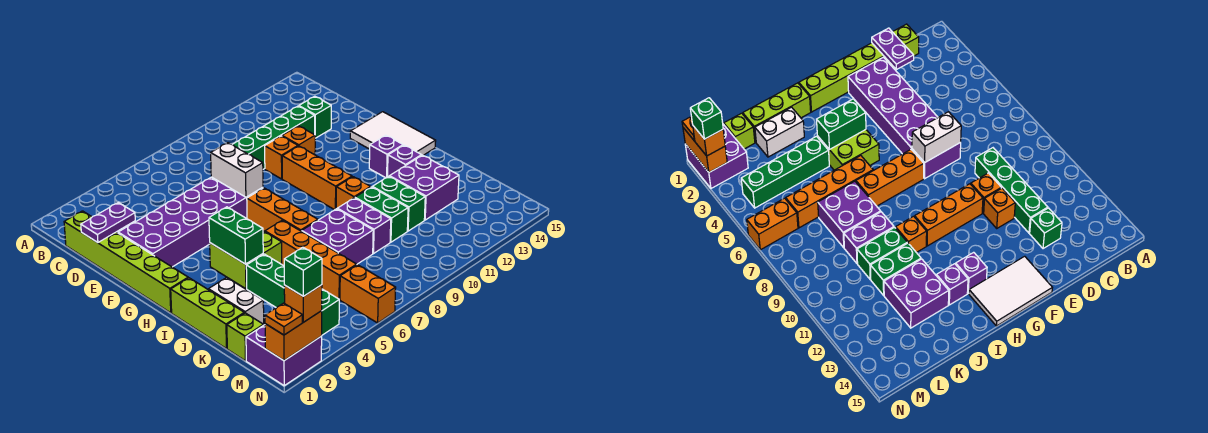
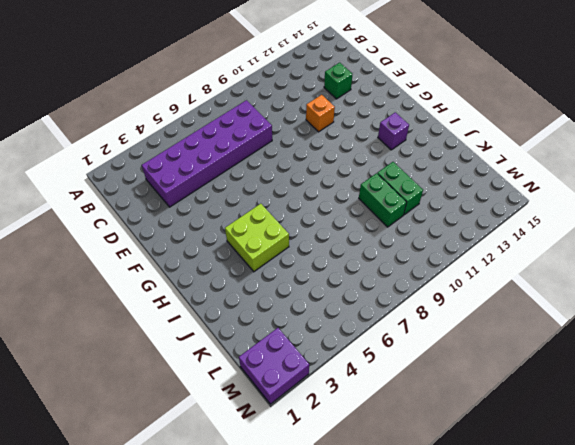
purple 2x6 brick [142,100,272,207] -> purple 2x6 brick moved to [118,177,263,267]
none -> lime 1x6 brick [64,211,188,313]
none -> green 1x4 brick [232,106,315,169]
none -> orange 1x1 brick [265,136,298,179]
none -> orange 1x3 brick [282,146,352,210]

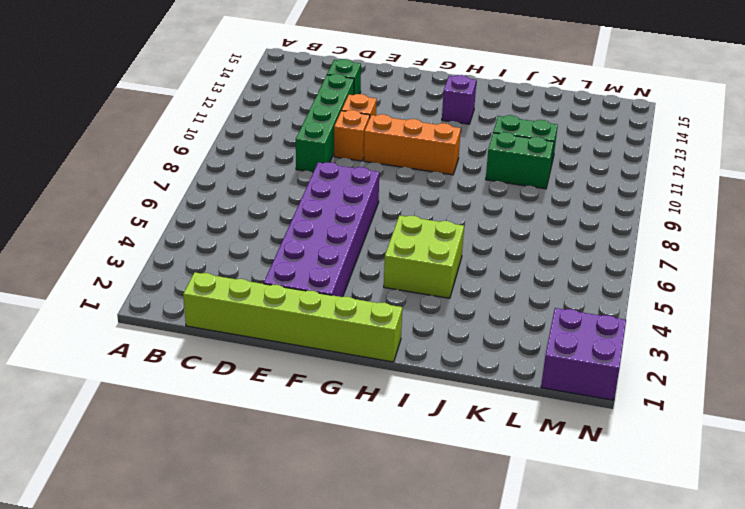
none -> white 2x3 tile [350,112,436,155]
none -> orange 1x3 brick [247,188,318,232]
none -> lime 1x3 brick [171,278,244,349]
none -> orange 1x4 brick [265,220,357,300]

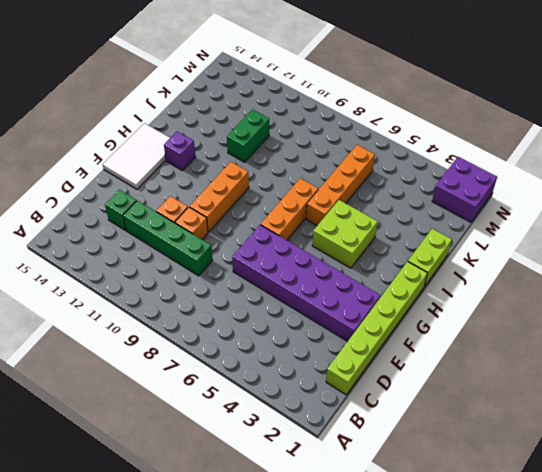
lime 1x2 brick [408,229,452,287] -> lime 1x3 brick [171,278,244,349]
none -> orange 1x1 brick [336,177,371,209]
none -> purple 1x1 brick [387,145,422,177]
none -> white 1x2 brick [209,277,264,325]
none -> green 1x4 brick [246,254,339,335]

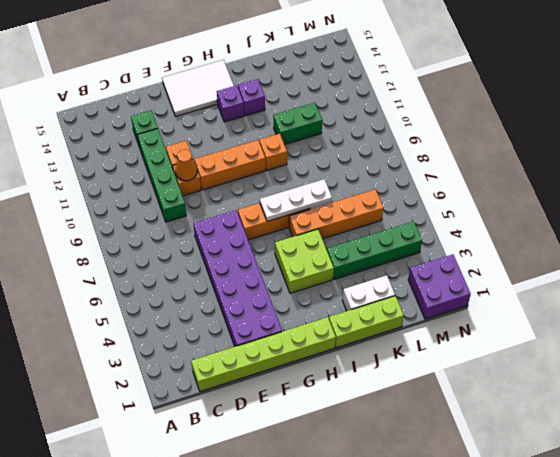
orange 1x1 cone [175,149,197,181] -> none
white 1x3 plate [260,179,332,221] -> none
none -> purple 2x2 brick [302,209,373,264]
none -> purple 1x2 brick [337,198,391,253]
none -> green 1x2 brick [355,187,408,242]
none -> purple 2x2 brick [389,155,459,220]

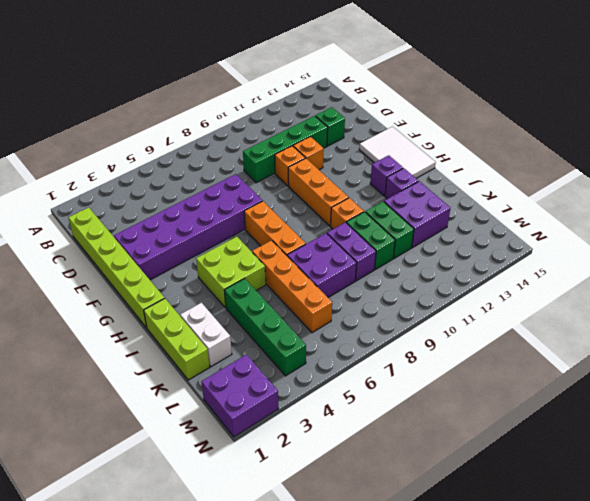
none -> lime 1x1 brick [227,313,263,361]
none -> orange 1x2 brick [340,265,396,323]
none -> purple 1x2 plate [81,202,135,243]
none -> white 1x2 brick [211,143,263,197]

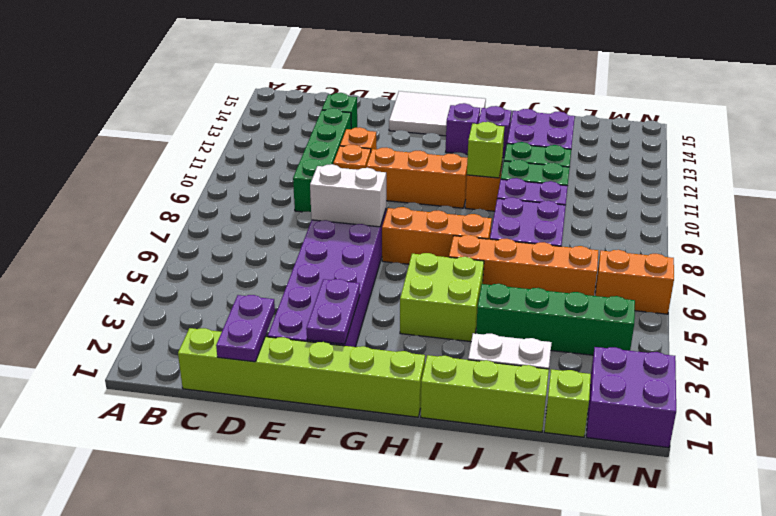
purple 1x2 plate [306,279,360,344] -> none
lime 1x1 brick [467,122,504,178] -> none
none -> green 1x2 brick [209,207,263,264]
none -> orange 1x2 brick [265,311,322,361]
none -> orange 1x1 plate [265,303,302,335]
none -> orange 1x1 brick [284,285,322,322]

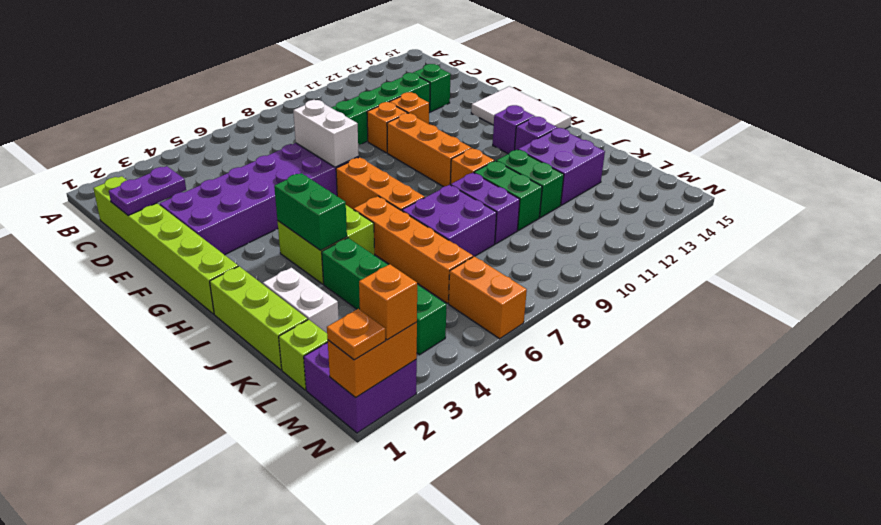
none -> green 1x1 brick [284,247,322,296]

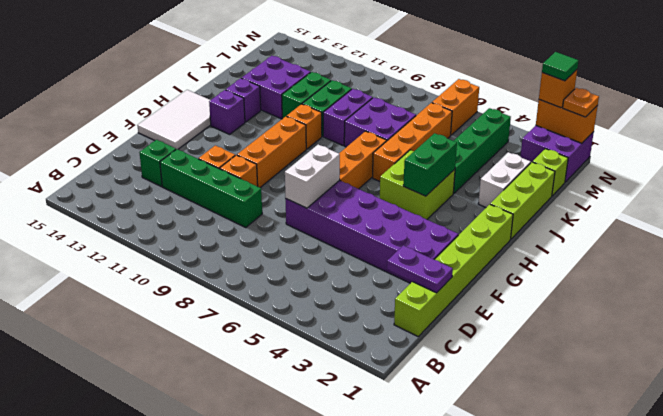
green 1x1 tile [542,52,578,81] -> green 1x1 brick [284,247,322,296]

